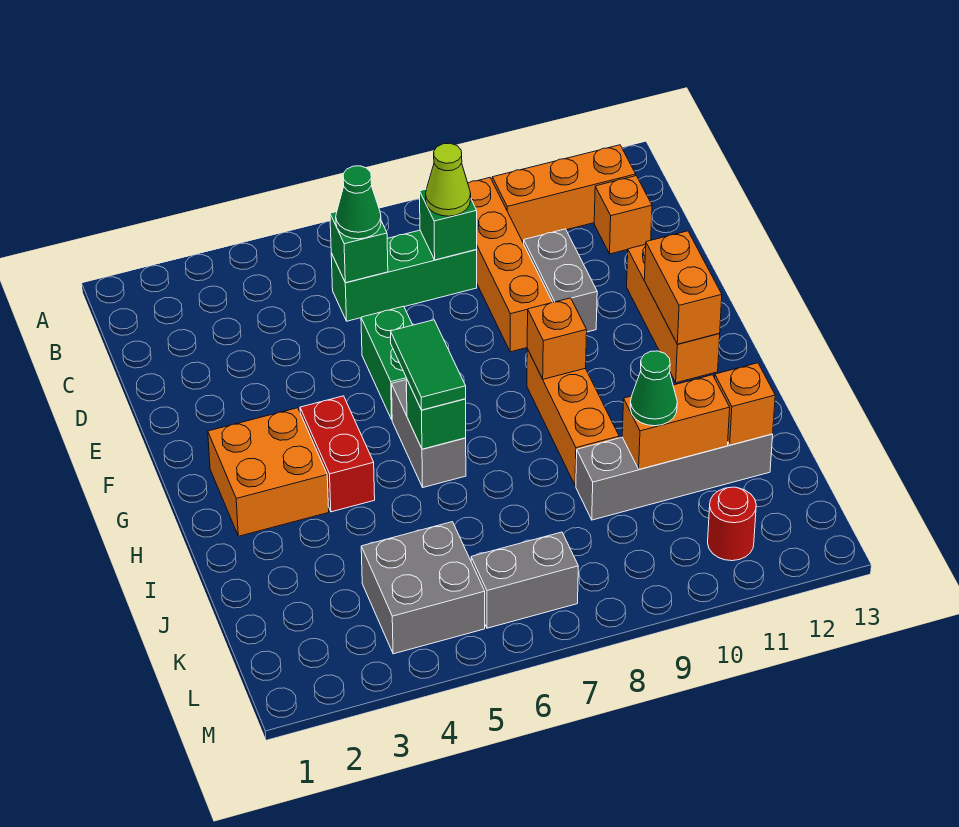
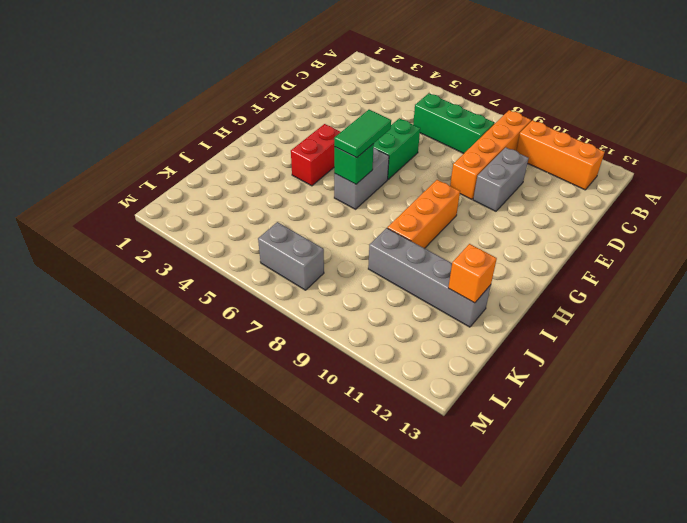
none -> orange 1x1 brick [594,176,652,254]
none -> orange 1x3 brick [627,244,720,383]
none -> orange 2x2 brick [208,408,329,536]

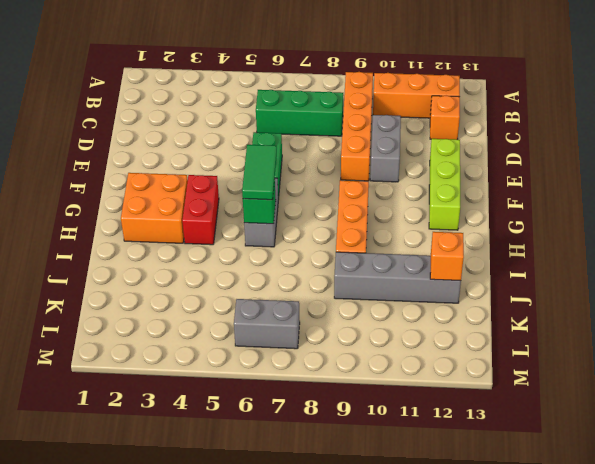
lime 1x3 brick [429,139,460,230] -> orange 1x3 brick [627,244,720,383]
none -> grey 2x2 brick [361,522,485,654]
none -> red 1x1 round brick [708,487,756,561]
none -> green 1x1 brick [330,212,388,283]

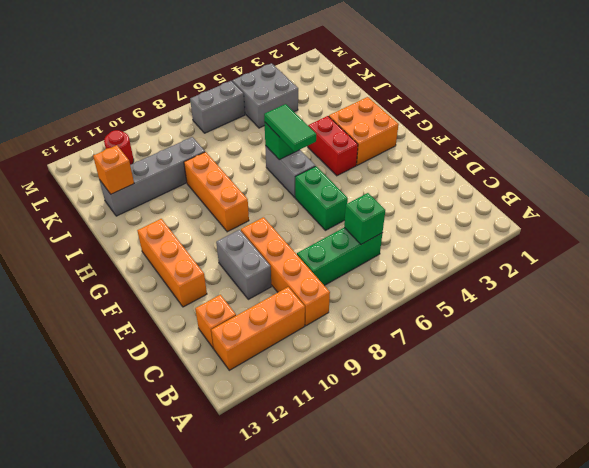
none -> green 1x1 brick [420,189,477,260]
none -> orange 1x2 brick [644,231,722,344]
none -> orange 1x1 brick [527,298,587,379]

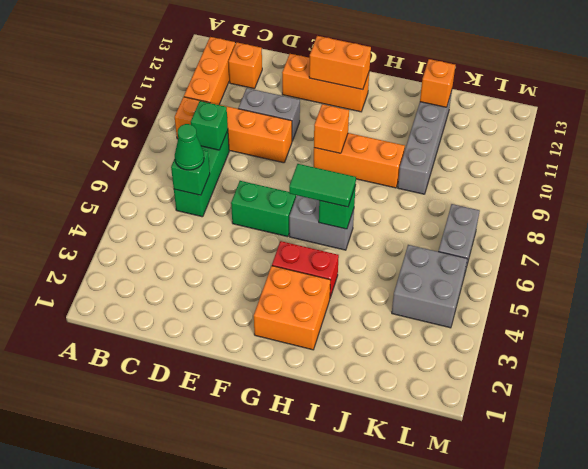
none -> red 1x1 round brick [708,487,756,561]
none -> orange 1x2 brick [622,375,730,469]
none -> lime 1x1 cone [426,143,471,216]

